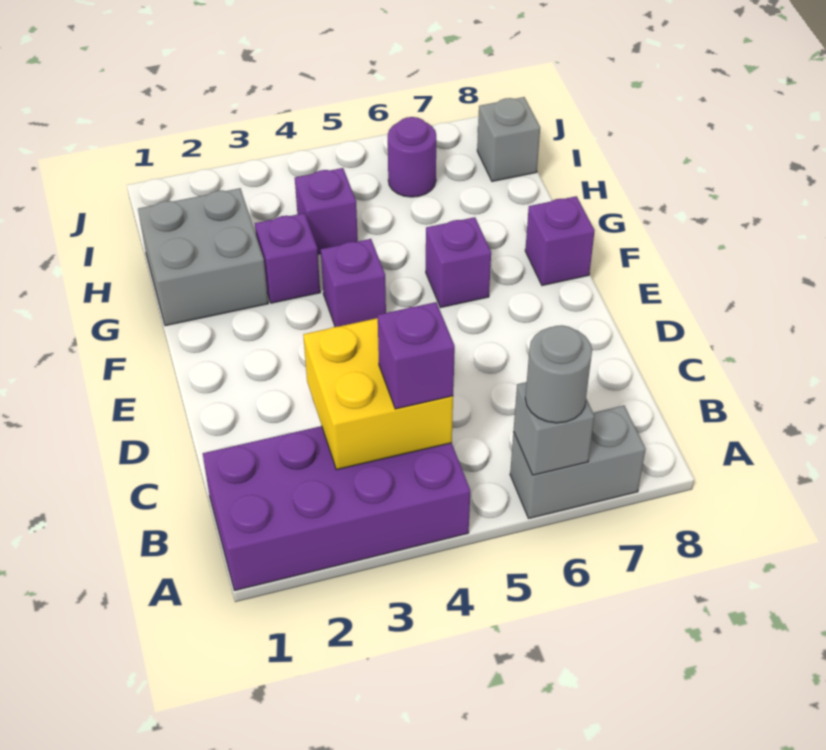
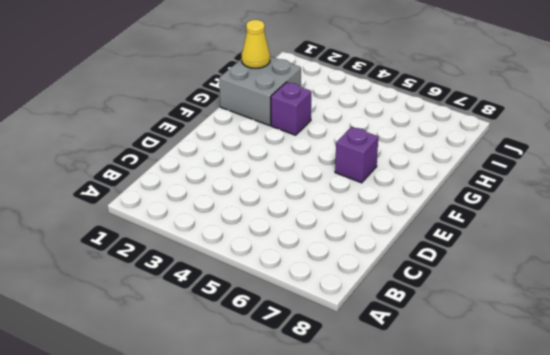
yellow 1x1 cone [242,20,270,68] -> none
none -> purple 2x4 brick [203,426,470,591]
none -> grey 1x2 brick [510,406,646,518]
none -> purple 1x1 brick [321,239,386,327]

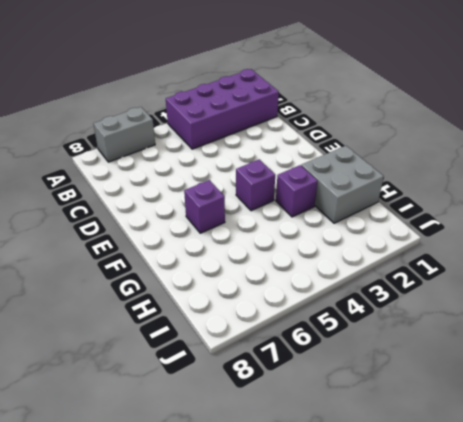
none -> purple 1x1 brick [525,196,595,286]
none -> purple 1x1 brick [295,168,358,254]
none -> purple 1x1 round brick [388,117,436,197]

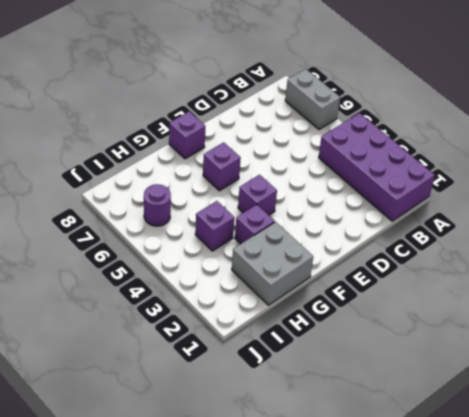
none -> grey 1x1 brick [477,97,540,181]
none -> grey 1x1 brick [514,382,594,475]
none -> yellow 2x2 brick [303,318,453,470]

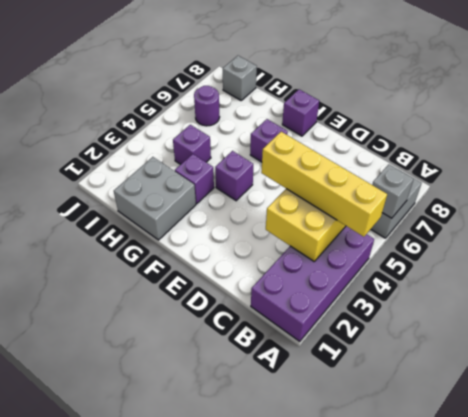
yellow 1x4 brick [261,132,387,237] -> purple 1x1 brick [378,302,455,409]
none -> grey 1x1 round brick [525,325,592,423]

